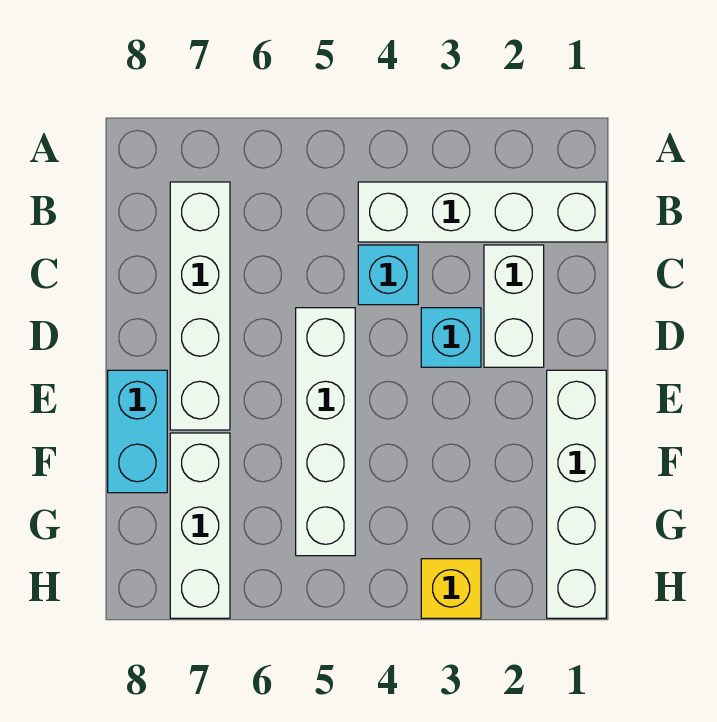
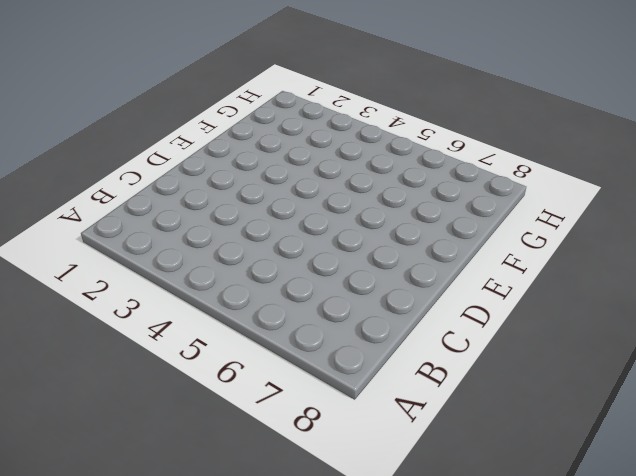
none -> white 1x4 brick [358,182,606,242]
none -> white 1x4 brick [170,182,230,430]

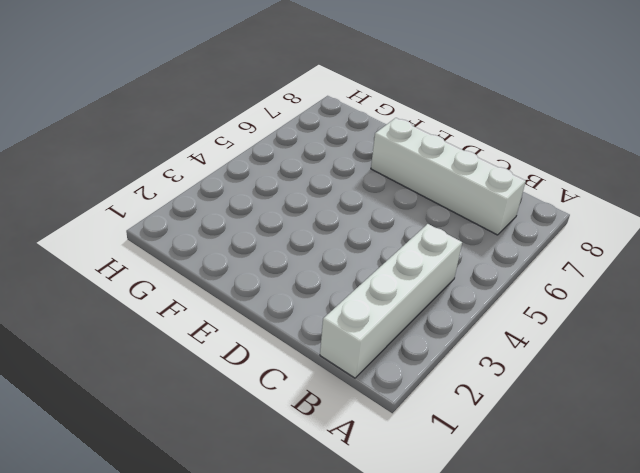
none -> white 1x2 brick [484,245,544,367]
none -> cyan 1x1 brick [358,245,418,305]

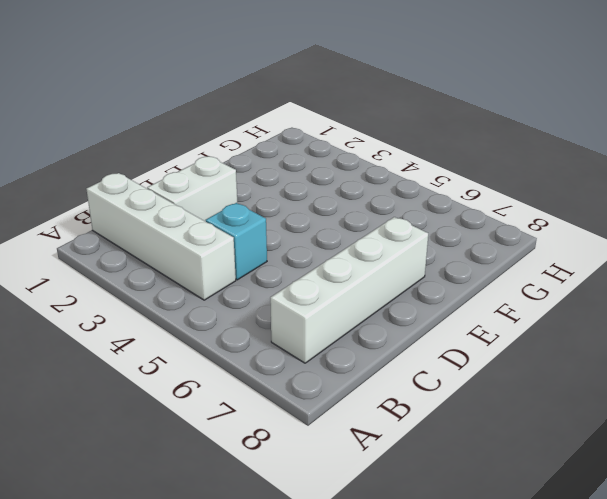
none -> cyan 1x1 brick [421,308,481,367]
none -> white 1x4 brick [296,308,355,556]

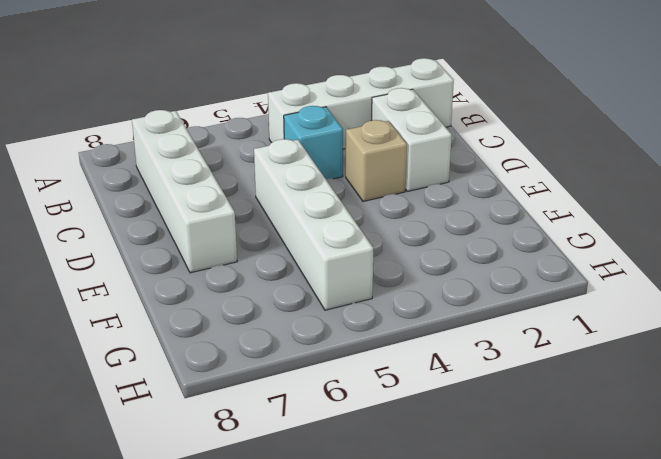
tan 1x1 brick [346,120,407,201] -> cyan 1x1 brick [421,308,481,367]
none -> white 1x4 brick [547,370,606,618]
none -> cyan 1x2 brick [108,370,167,493]

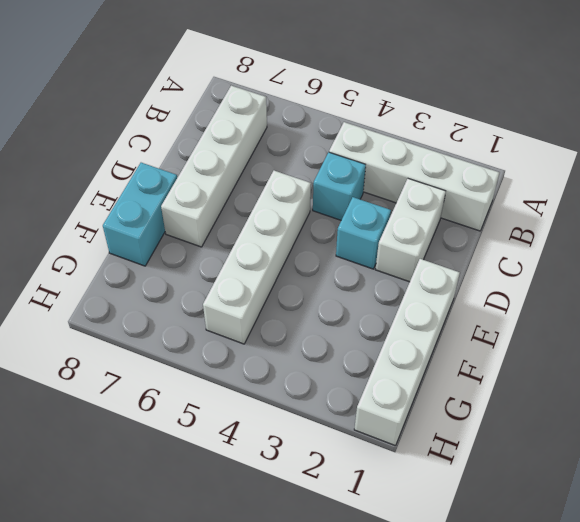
none -> white 1x3 brick [170,433,230,618]
none -> yellow 1x1 brick [421,559,481,618]

